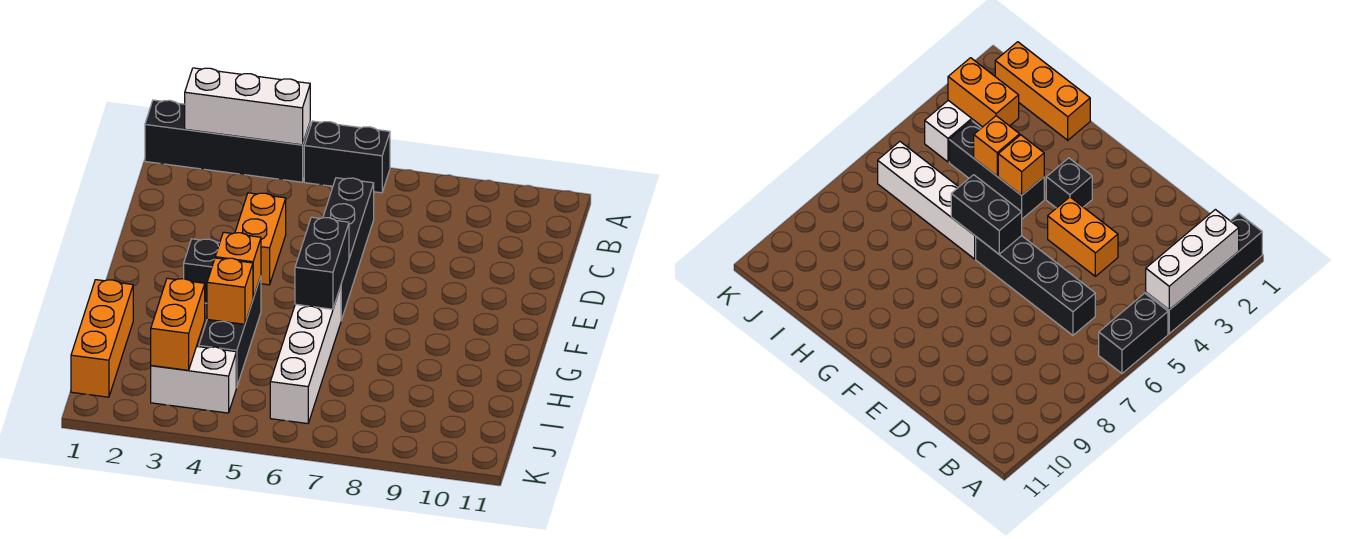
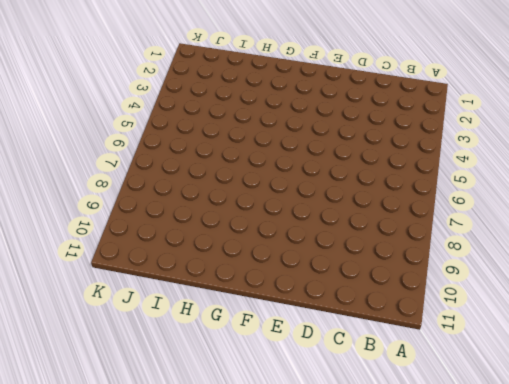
none -> black 1x4 brick [145,100,310,182]
none -> black 1x2 brick [304,121,390,193]
none -> black 1x4 brick [323,178,374,320]

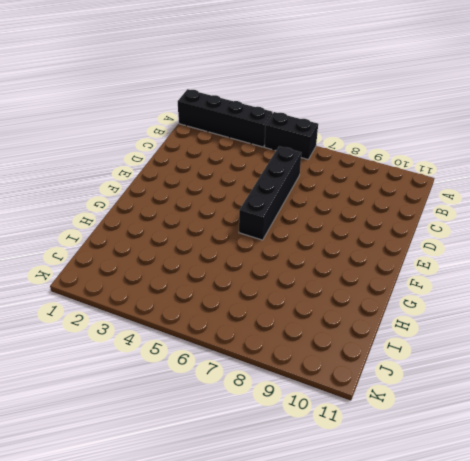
none -> orange 1x2 brick [235,193,286,285]
none -> black 1x1 brick [184,239,220,303]
none -> black 1x3 brick [199,276,261,387]

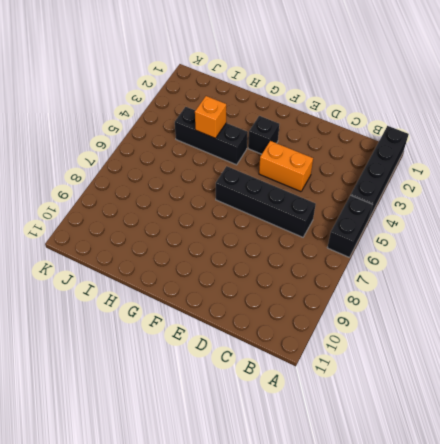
none -> white 1x4 brick [270,286,341,424]
none -> orange 1x3 brick [71,280,133,397]
none -> white 1x2 brick [151,346,236,413]

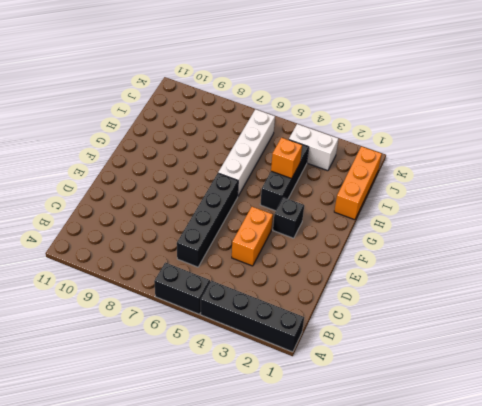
none -> white 1x3 brick [185,68,310,145]
none -> black 1x2 brick [295,217,349,309]
none -> orange 1x1 brick [215,232,261,298]

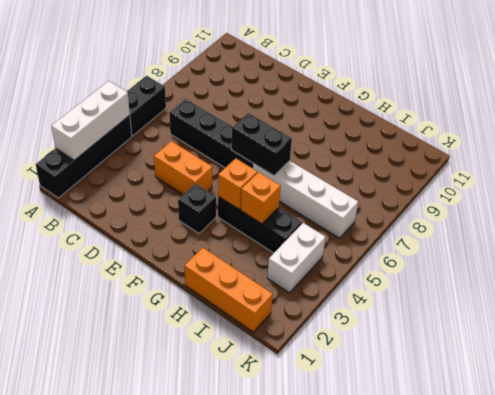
none -> orange 1x2 brick [151,278,205,370]

